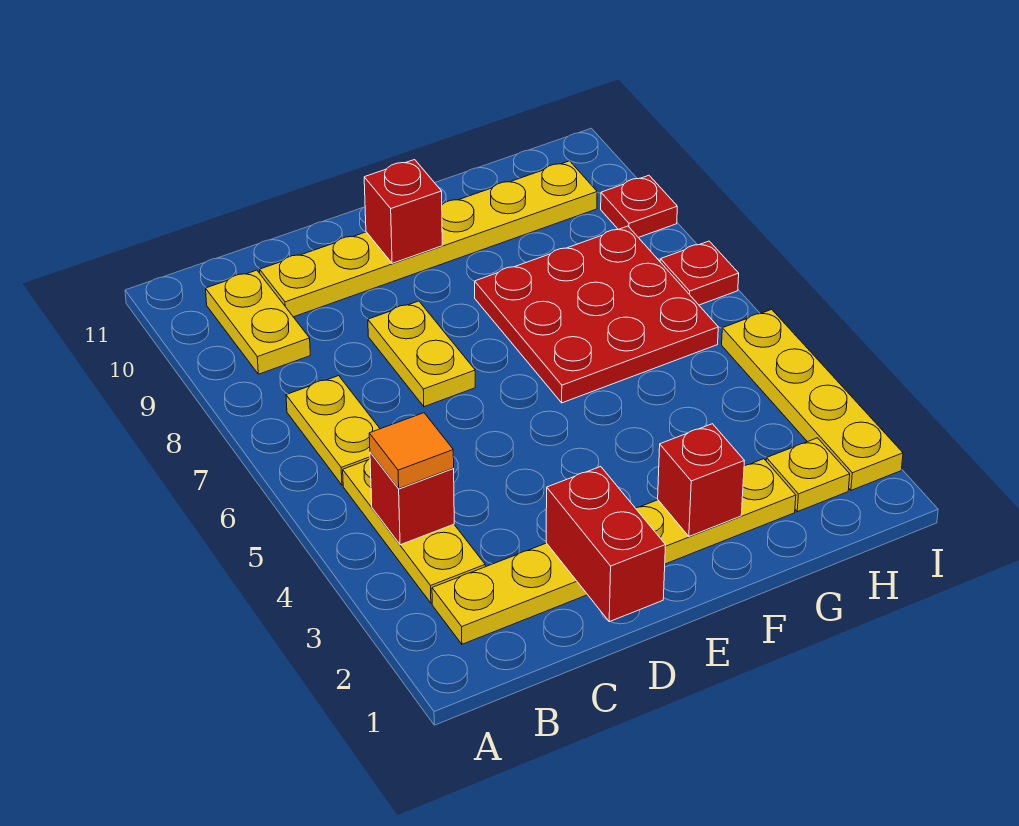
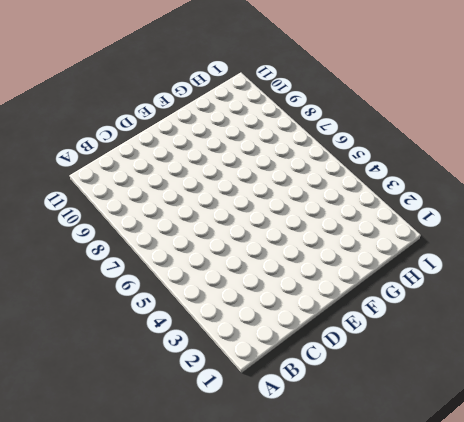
none -> yellow 1x6 plate [432,459,796,644]
none -> yellow 1x3 plate [343,459,485,603]
none -> yellow 1x2 plate [286,376,380,485]

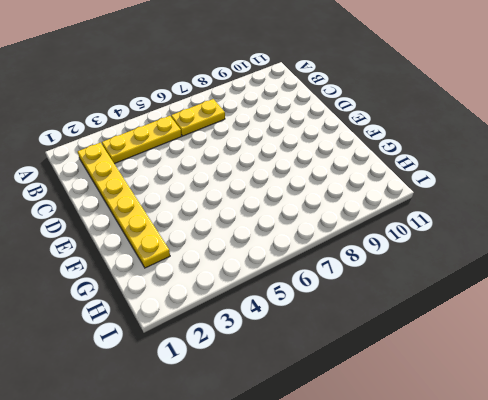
none -> yellow 1x2 plate [206,270,310,374]
none -> yellow 1x6 plate [260,161,597,317]
none -> yellow 1x2 plate [368,301,475,407]

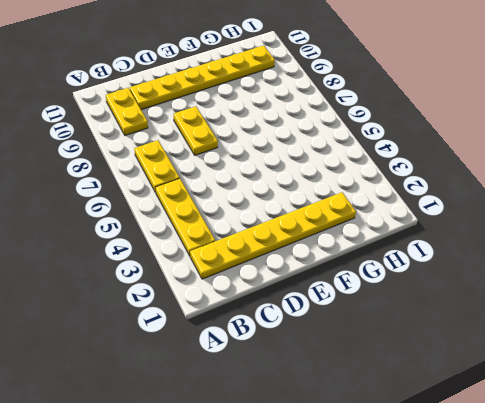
none -> red 3x3 plate [475,226,718,403]
none -> yellow 1x1 plate [766,438,850,512]
none -> yellow 1x4 plate [722,309,903,490]

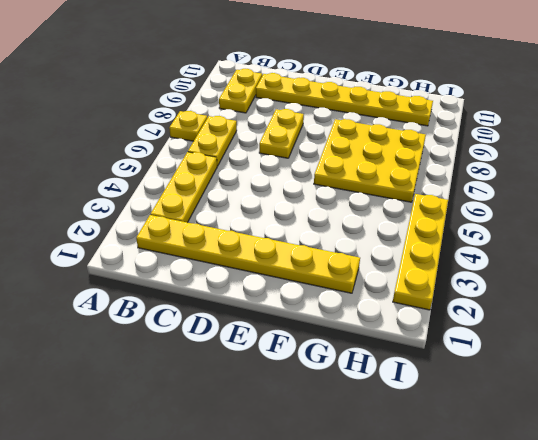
yellow 1x1 plate [169,111,207,141] -> yellow 1x1 plate moved to [766,438,850,512]
yellow 3x3 plate [314,119,426,202] -> red 3x3 plate [475,226,718,403]
none -> red 1x1 plate [660,241,739,305]
none -> red 1x1 plate [601,175,677,238]
none -> red 1x1 brick [370,452,454,545]

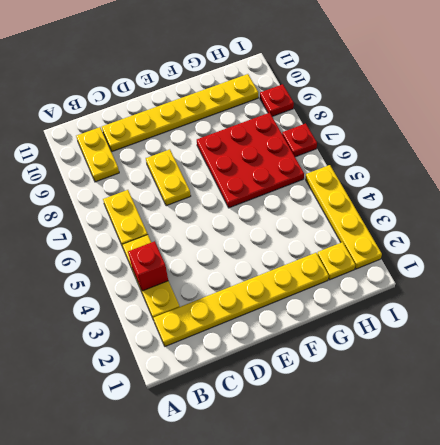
none -> red 1x2 brick [546,467,666,622]
none -> red 1x1 brick [364,160,442,263]
none -> red 1x1 brick [658,424,744,536]

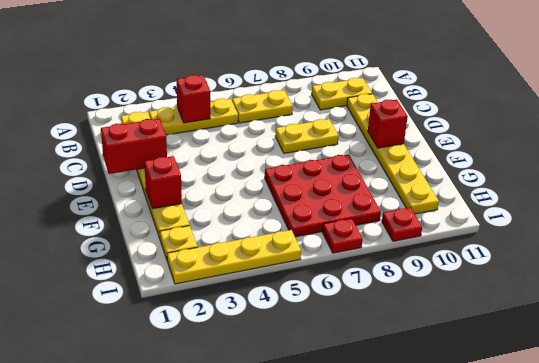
none -> orange 1x1 tile [369,413,454,488]

